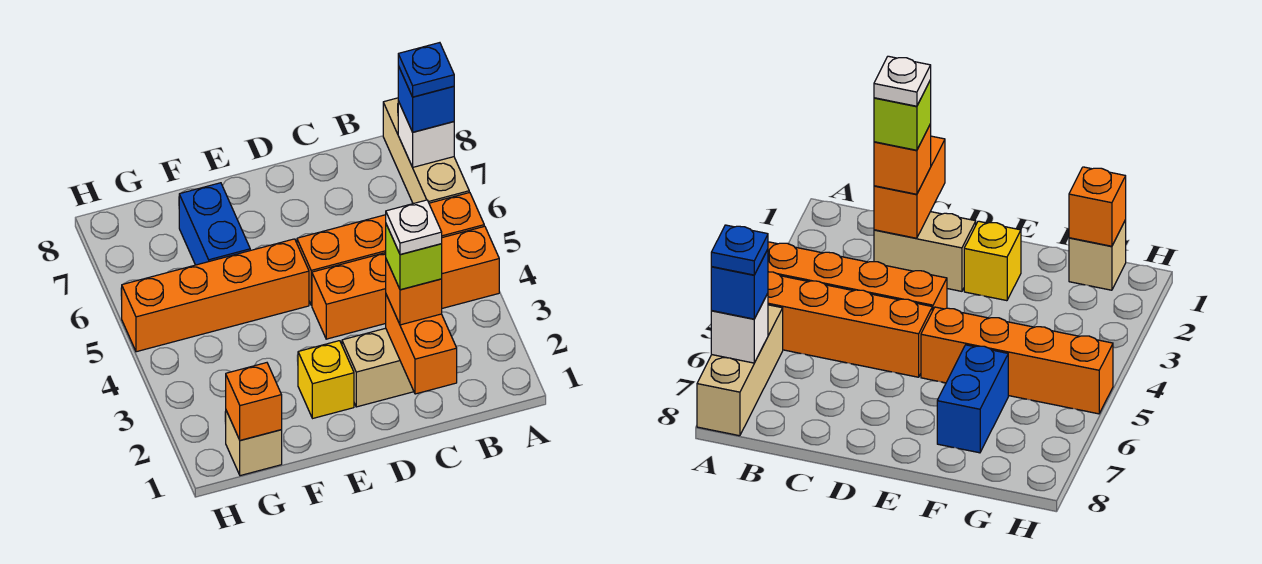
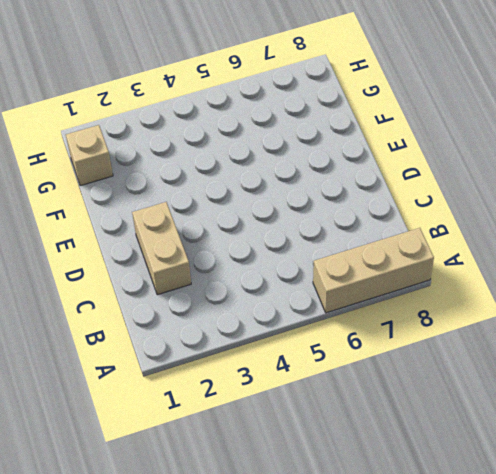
none -> orange 1x4 brick [312,226,499,339]
none -> orange 1x4 brick [297,192,484,305]
none -> yellow 1x1 brick [298,341,354,418]

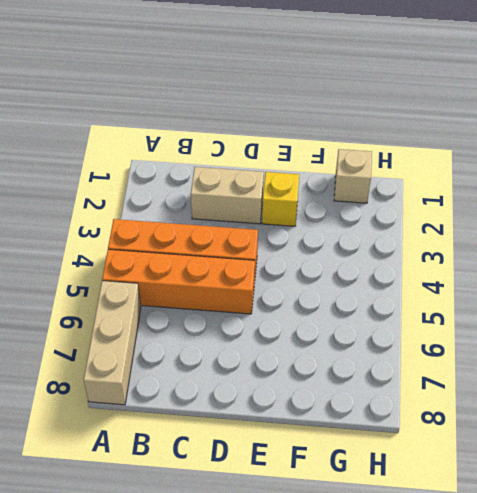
none -> orange 1x4 brick [122,239,309,352]
none -> blue 1x2 brick [179,183,250,265]
none -> white 1x1 brick [398,101,454,167]

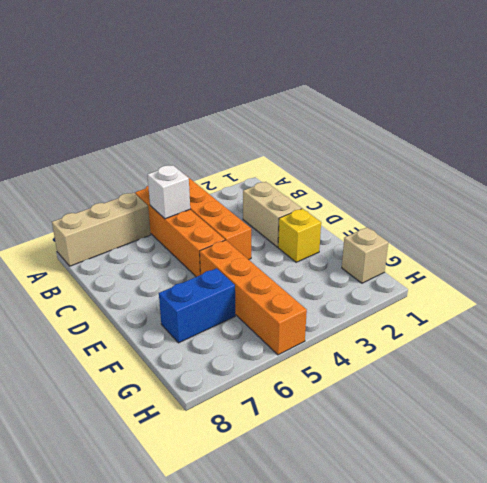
white 1x1 brick [147,165,190,219] -> white 1x1 brick moved to [398,101,454,167]
none -> orange 1x2 brick [386,295,457,394]
none -> orange 1x1 brick [226,363,282,440]
none -> blue 1x1 brick [398,66,454,132]

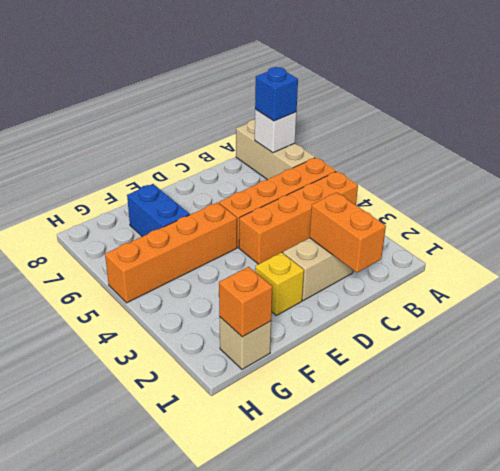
none -> orange 1x1 brick [386,260,442,325]
none -> blue 1x1 plate [398,43,454,97]
none -> lime 1x1 brick [386,224,442,290]

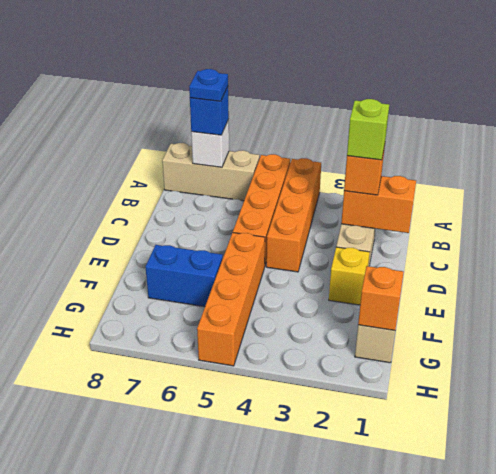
none -> white 1x1 plate [386,200,442,255]

